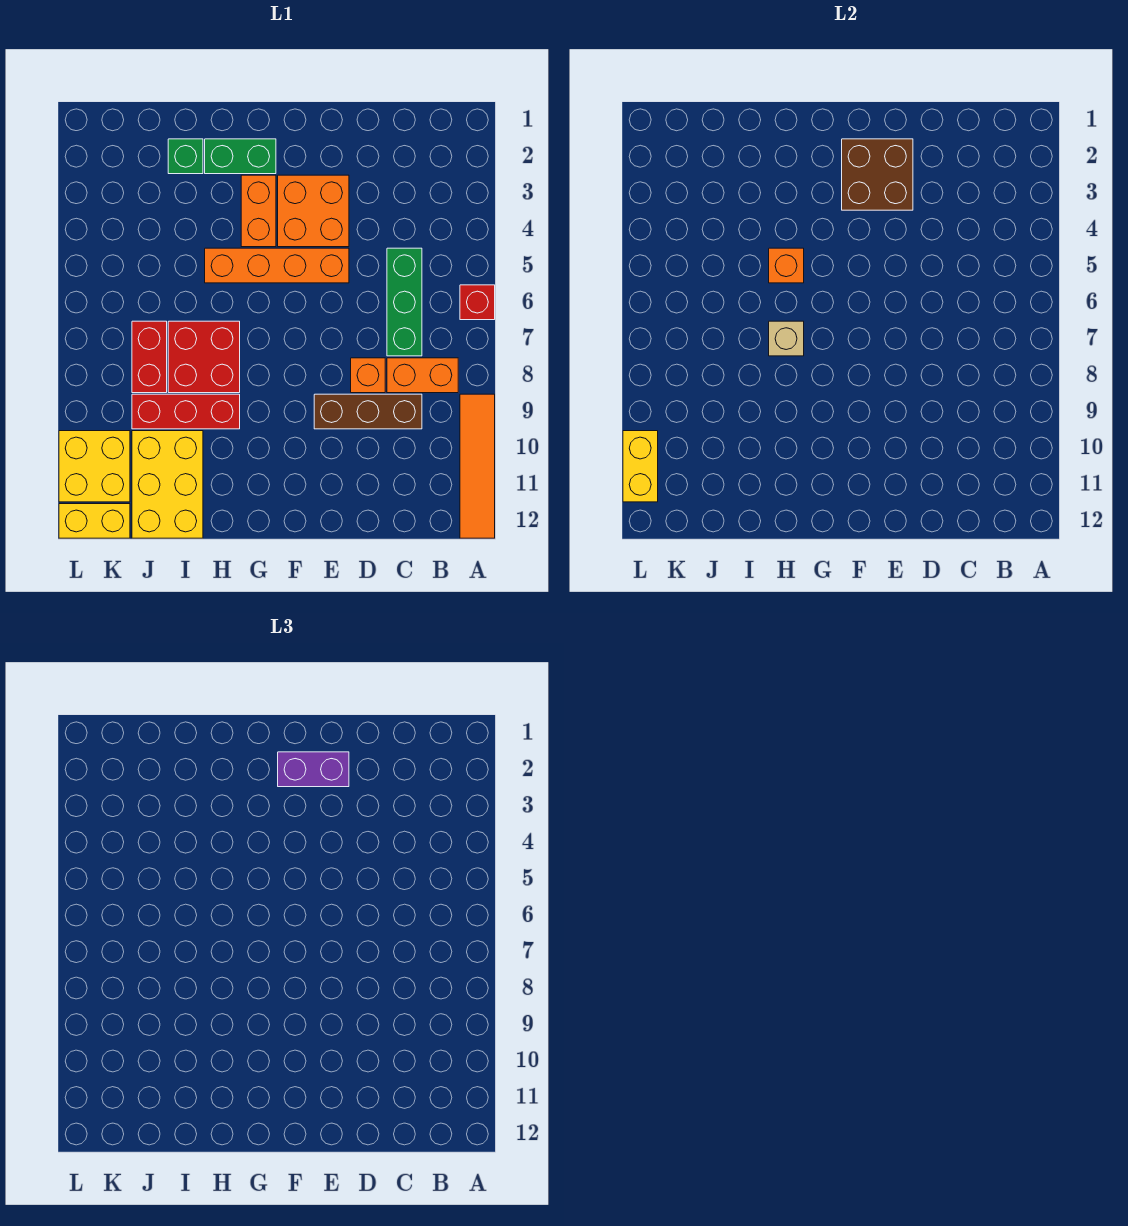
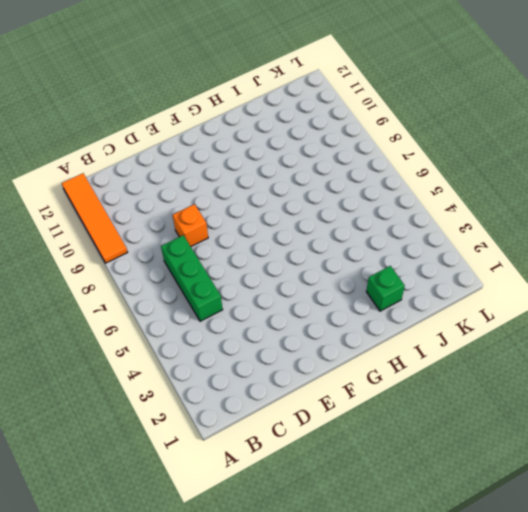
none -> red 1x1 brick [460,285,495,320]
none -> orange 1x2 brick [387,358,458,393]
none -> brown 1x3 brick [314,394,422,429]

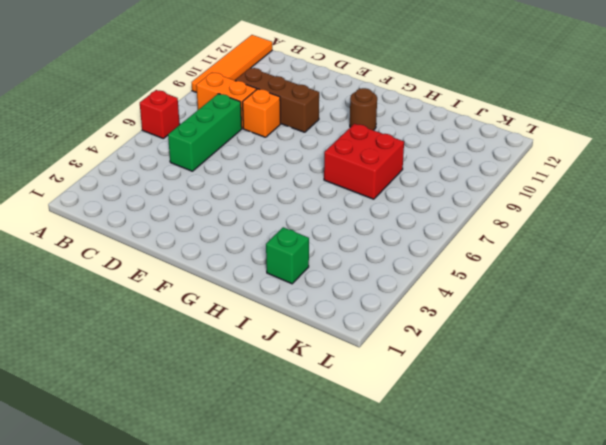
brown 1x1 round brick [350,88,377,130] -> none
none -> orange 2x2 brick [278,175,349,247]
none -> orange 1x4 brick [205,248,349,283]
none -> green 1x2 brick [205,139,276,174]

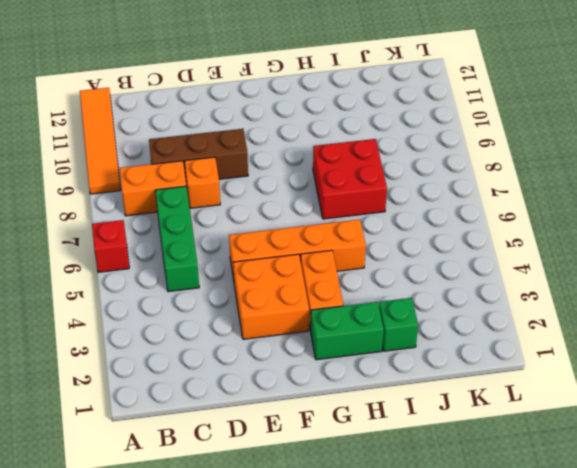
none -> red 1x3 brick [132,394,240,429]
none -> yellow 2x3 brick [132,431,203,538]
none -> red 1x2 brick [132,321,167,393]

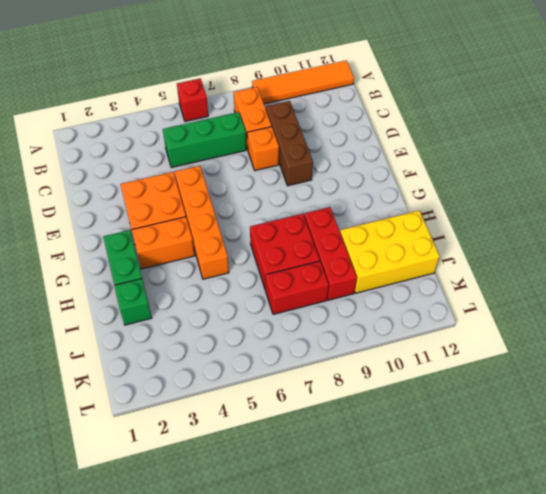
none -> yellow 2x2 brick [59,431,130,502]
none -> yellow 1x2 brick [59,504,130,538]
none -> brown 2x2 brick [842,139,913,210]

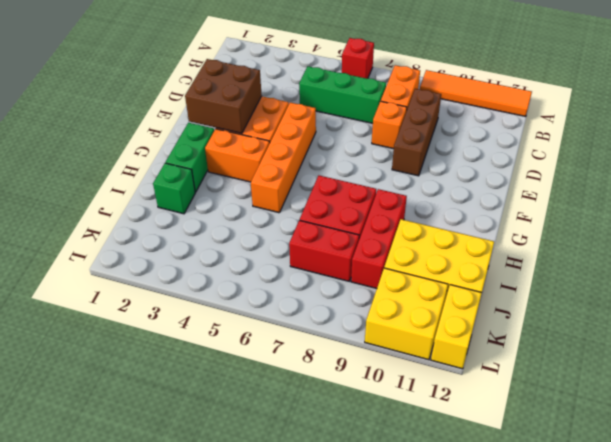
none -> orange 1x1 brick [769,248,804,283]
none -> tan 1x1 brick [769,321,804,356]
none -> yellow 1x2 brick [623,431,658,502]

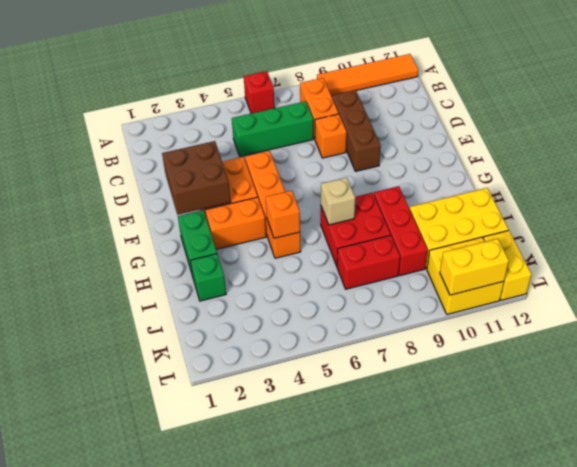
none -> purple 1x2 brick [278,752,349,787]

